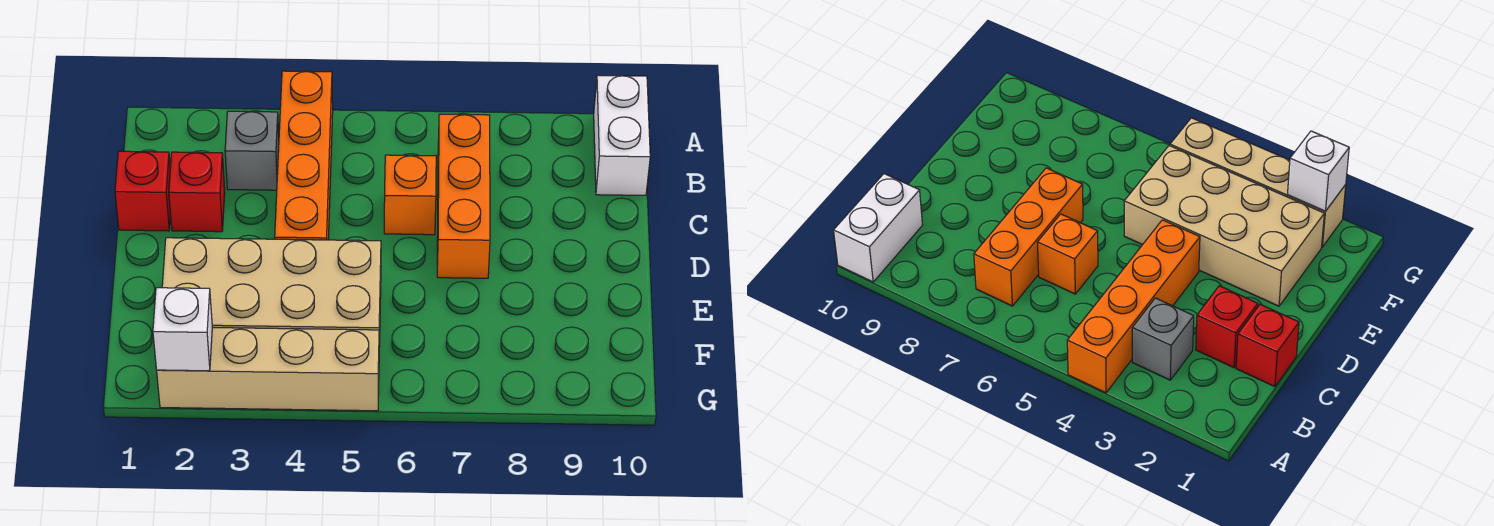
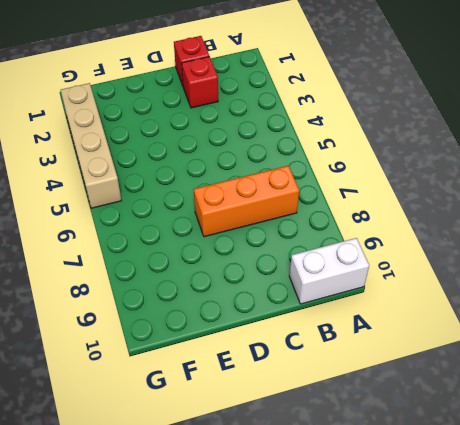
none -> orange 1x4 brick [275,71,333,240]
none -> grey 1x1 brick [225,111,279,190]

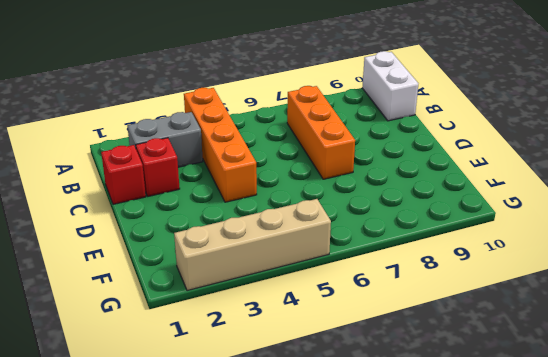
grey 1x2 brick [127,112,203,167] -> grey 1x1 brick [225,111,279,190]
none -> orange 1x1 brick [384,155,436,235]
none -> tan 2x4 brick [162,238,381,347]

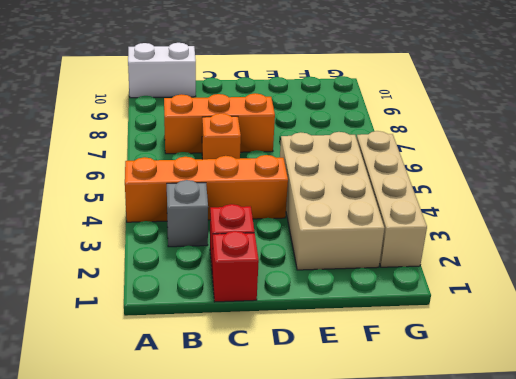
none -> white 1x1 brick [153,288,212,371]

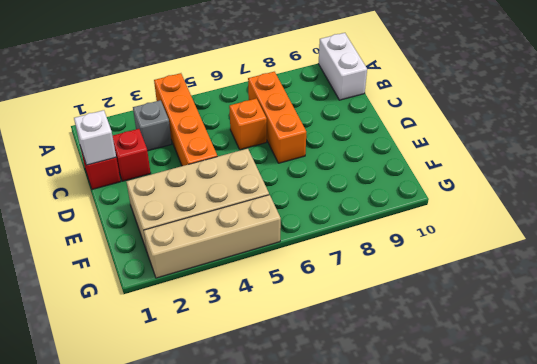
white 1x1 brick [74,110,116,165] -> white 1x1 brick moved to [153,288,212,371]

